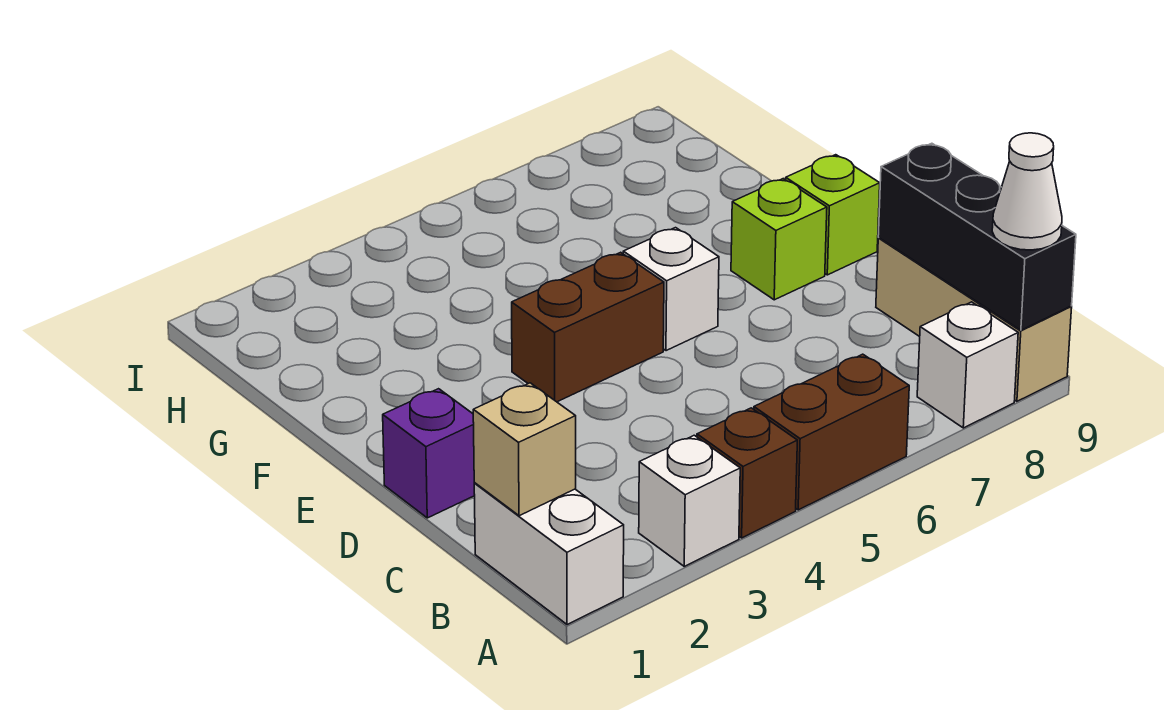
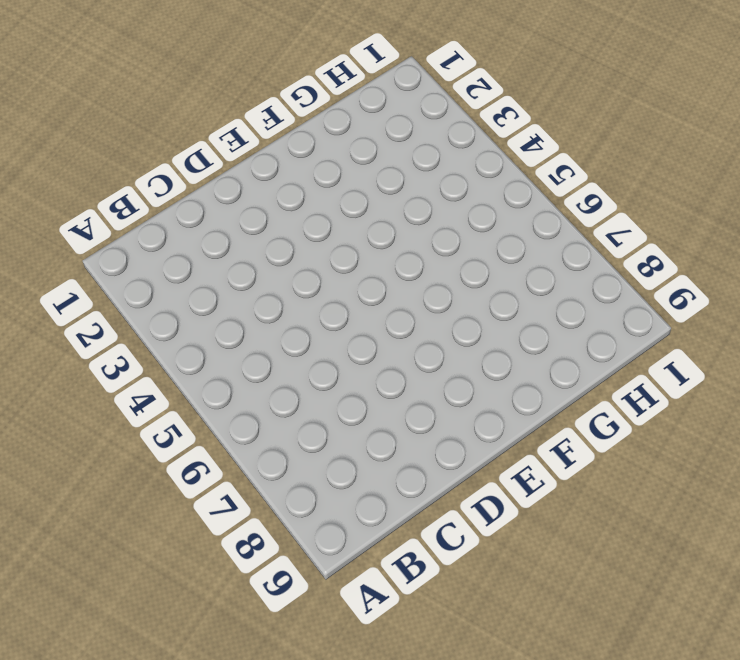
none -> white 1x2 brick [474,483,624,625]
none -> white 1x1 brick [639,435,740,566]
none -> brown 1x1 brick [697,408,797,538]

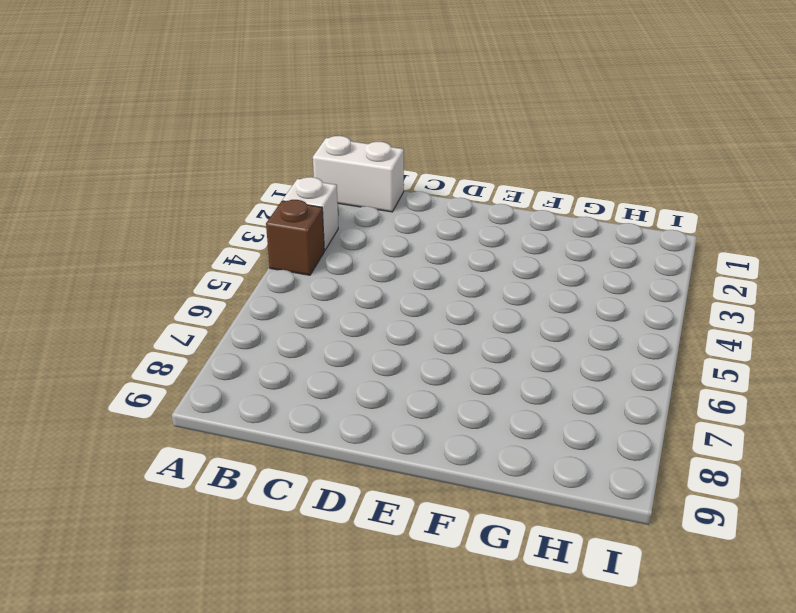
none -> brown 1x2 brick [754,354,909,510]
none -> white 1x1 brick [917,302,1018,428]
none -> tan 1x3 brick [876,238,1072,401]

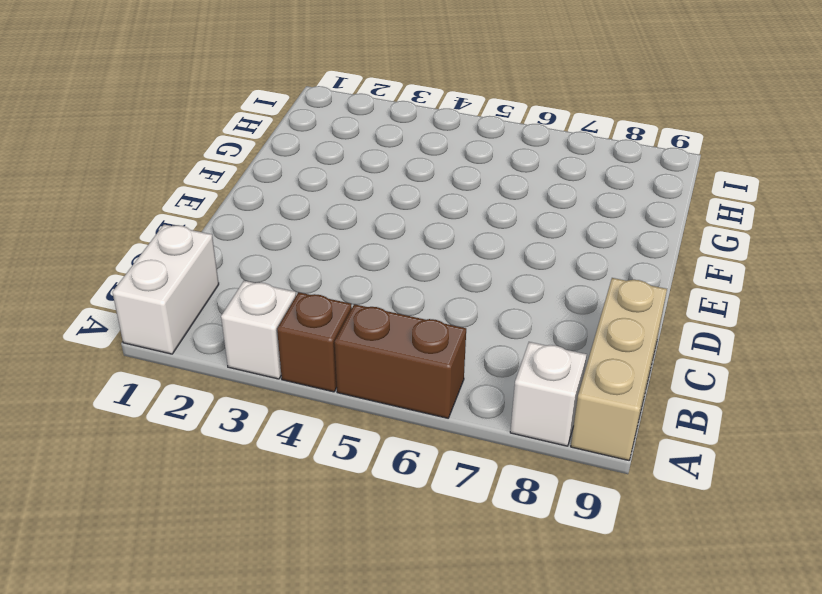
none -> purple 1x1 brick [383,389,475,518]
none -> brown 1x2 brick [512,252,664,402]
none -> white 1x1 brick [623,228,719,351]

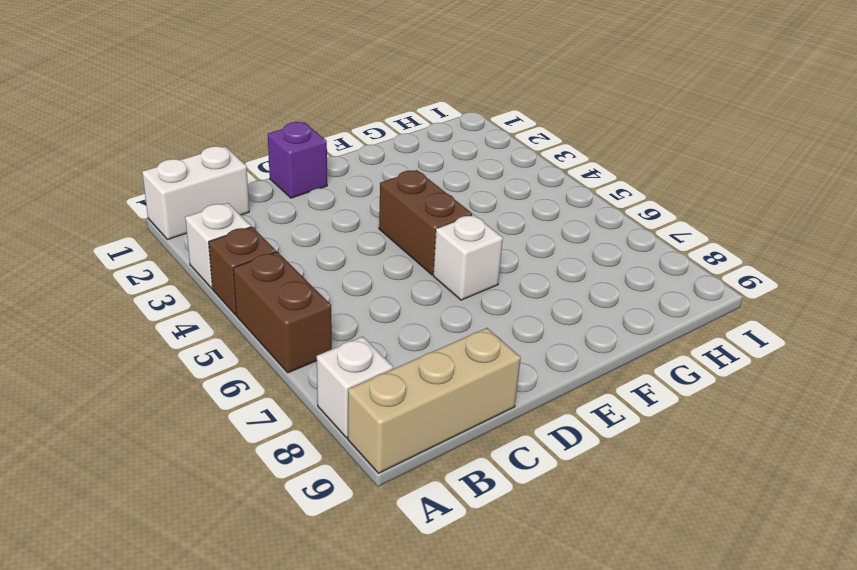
none -> lime 1x1 brick [731,179,827,300]
none -> lime 1x1 brick [786,155,880,275]
none -> black 1x3 brick [878,143,1076,330]

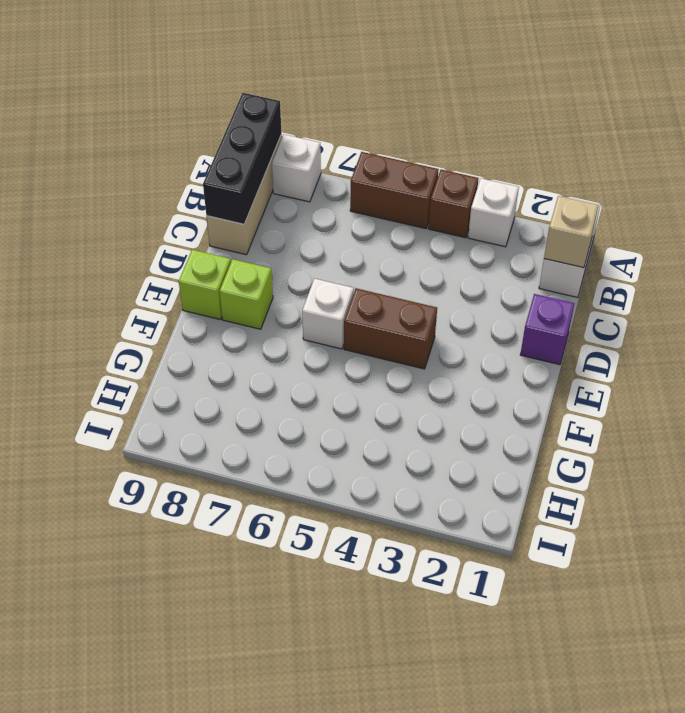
none -> white 1x1 cone [992,133,1062,250]

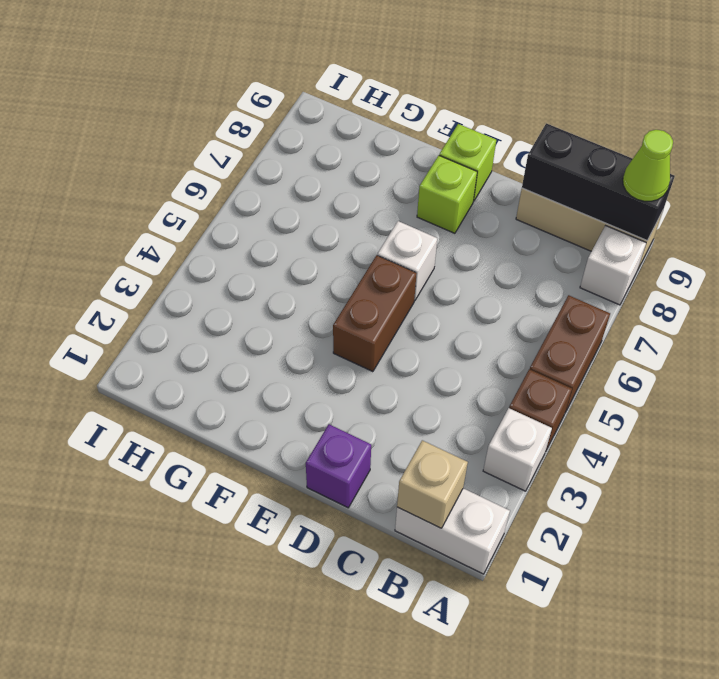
lime 1x1 cone [623,130,673,201] -> white 1x1 cone [992,133,1062,250]

